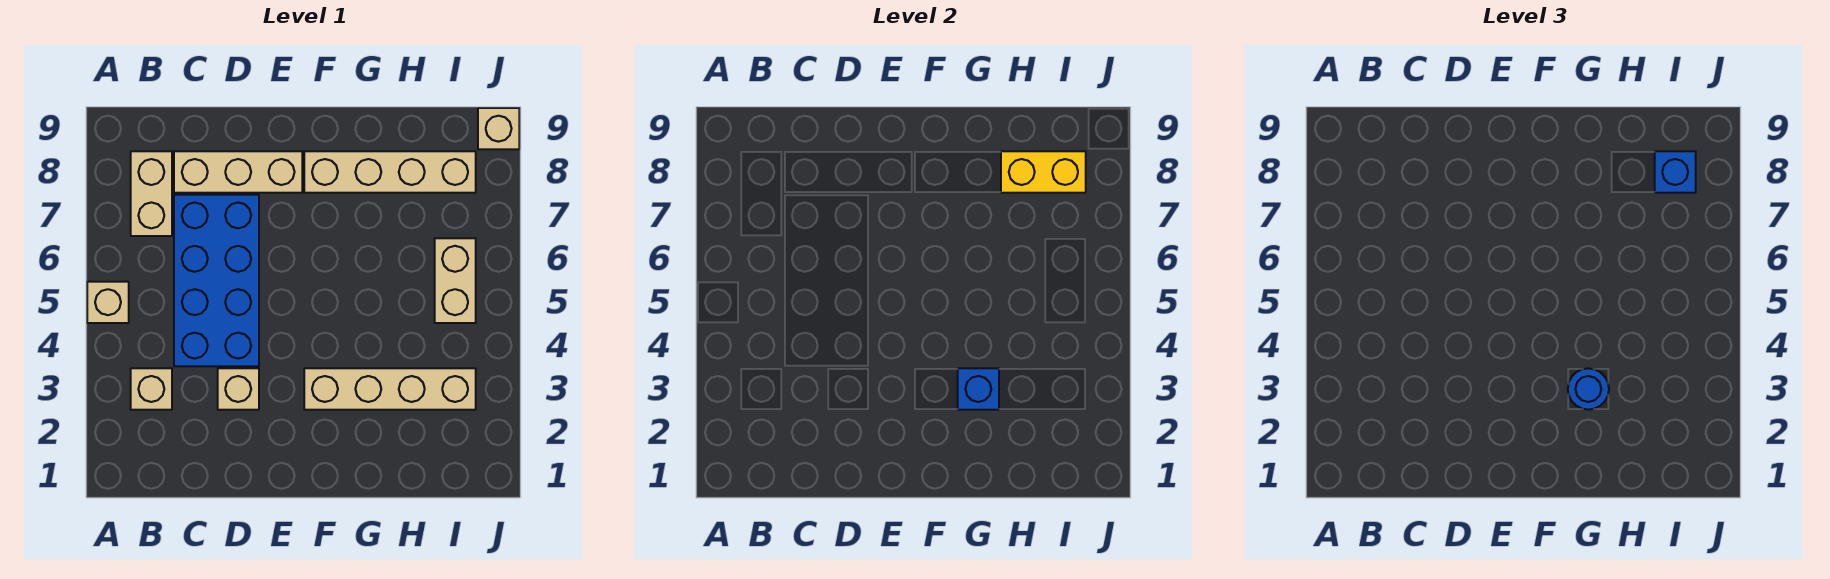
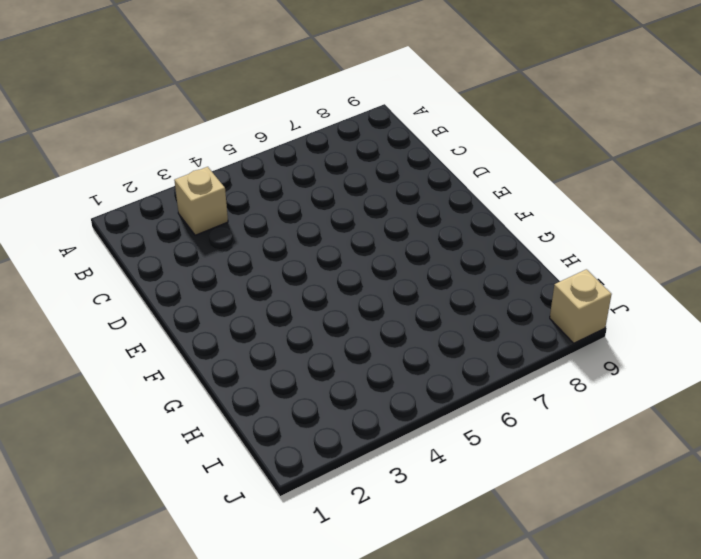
none -> tan 1x1 brick [87,282,129,323]
none -> tan 1x2 brick [131,151,172,236]
none -> blue 2x4 brick [174,195,259,366]

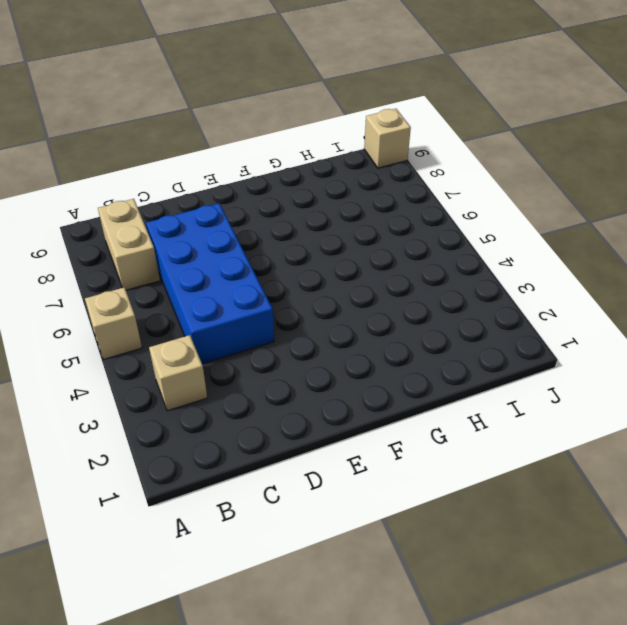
none -> tan 1x3 brick [174,151,302,193]
none -> tan 1x1 brick [218,368,259,410]
none -> tan 1x4 brick [304,368,476,410]

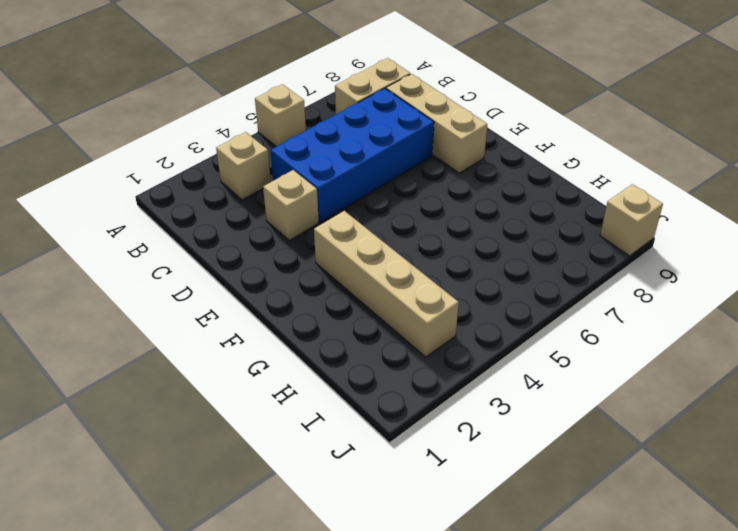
none -> tan 1x4 brick [304,151,476,193]
none -> tan 1x2 brick [435,238,476,323]
none -> blue 1x1 brick [958,368,999,410]

